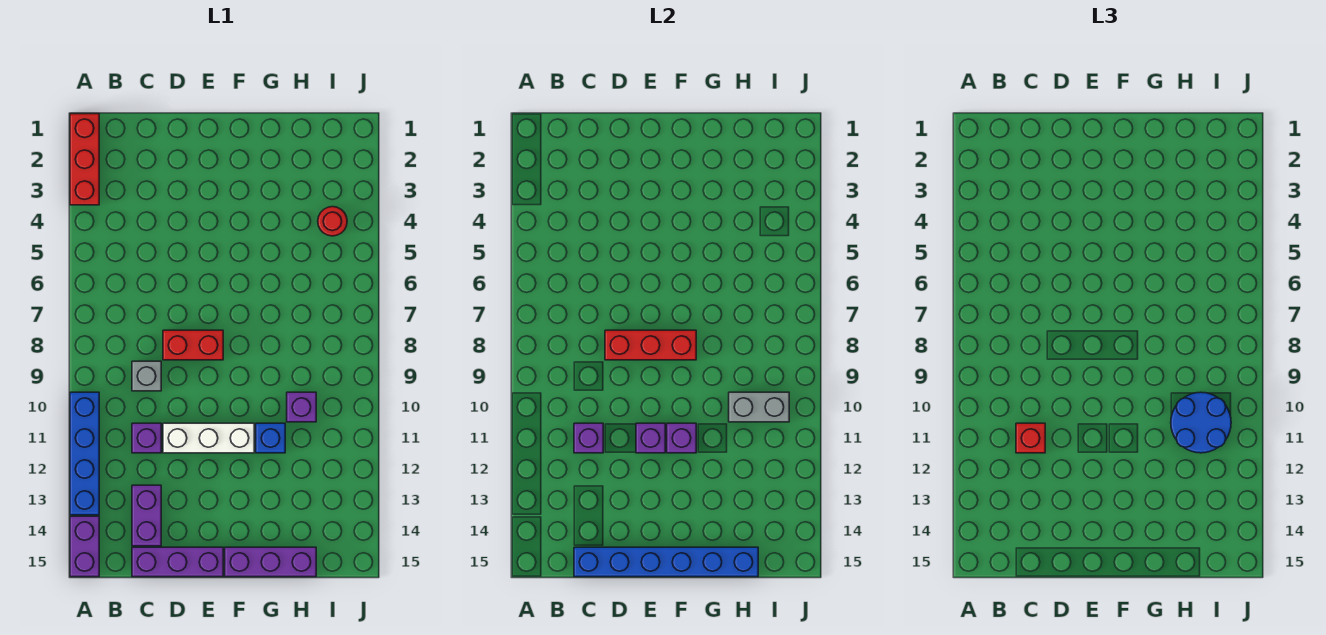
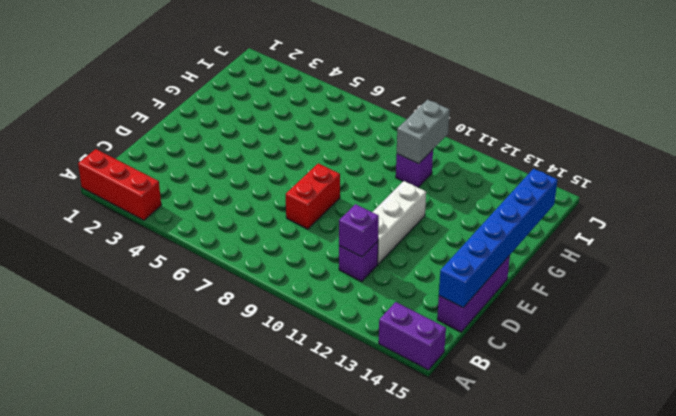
none -> blue 1x4 brick [70,392,99,515]
none -> grey 1x1 brick [132,361,161,391]
none -> purple 1x2 brick [132,485,161,546]

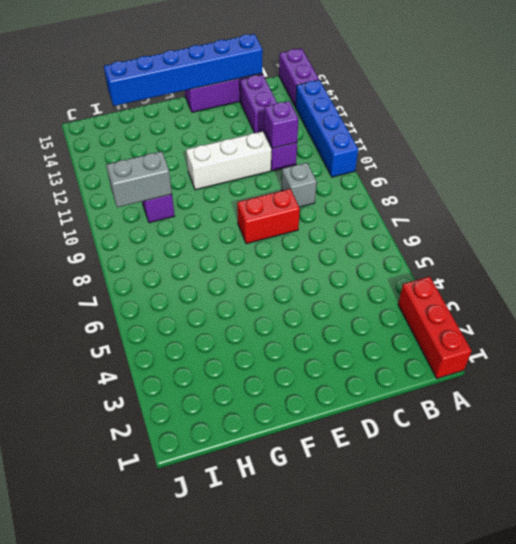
none -> purple 1x3 brick [225,547,316,577]
none -> blue 1x1 brick [256,423,285,453]
none -> red 1x1 round brick [318,207,347,236]

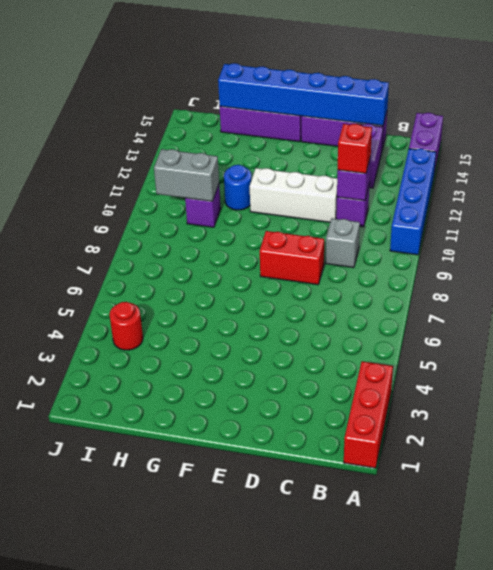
blue 1x1 round brick [224,165,252,210] -> blue 1x1 brick [256,423,285,453]
none -> red 1x3 brick [605,330,696,360]
none -> purple 1x1 brick [636,423,665,453]
none -> purple 1x1 brick [667,423,696,453]

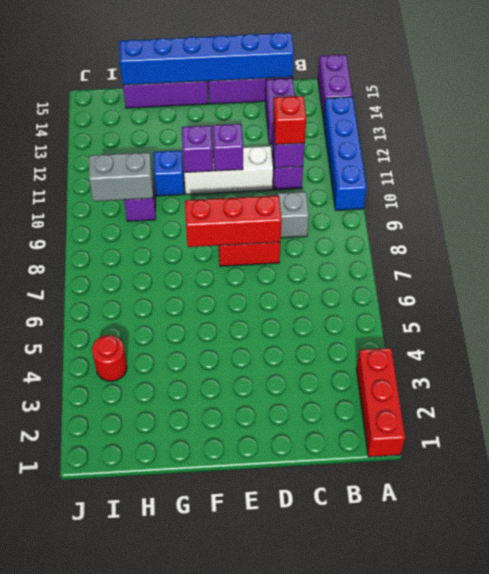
none -> blue 2x2 round brick [1171,392,1231,453]

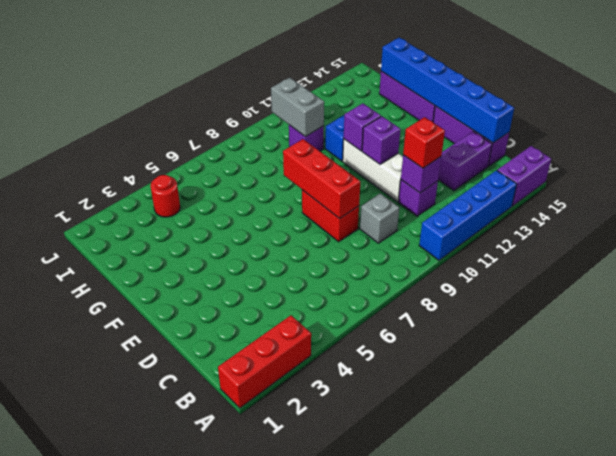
none -> blue 2x2 round brick [1171,392,1231,453]

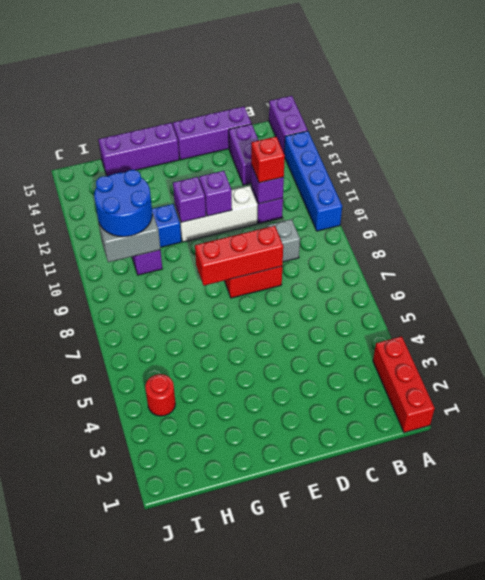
none -> blue 1x6 brick [574,547,758,577]

